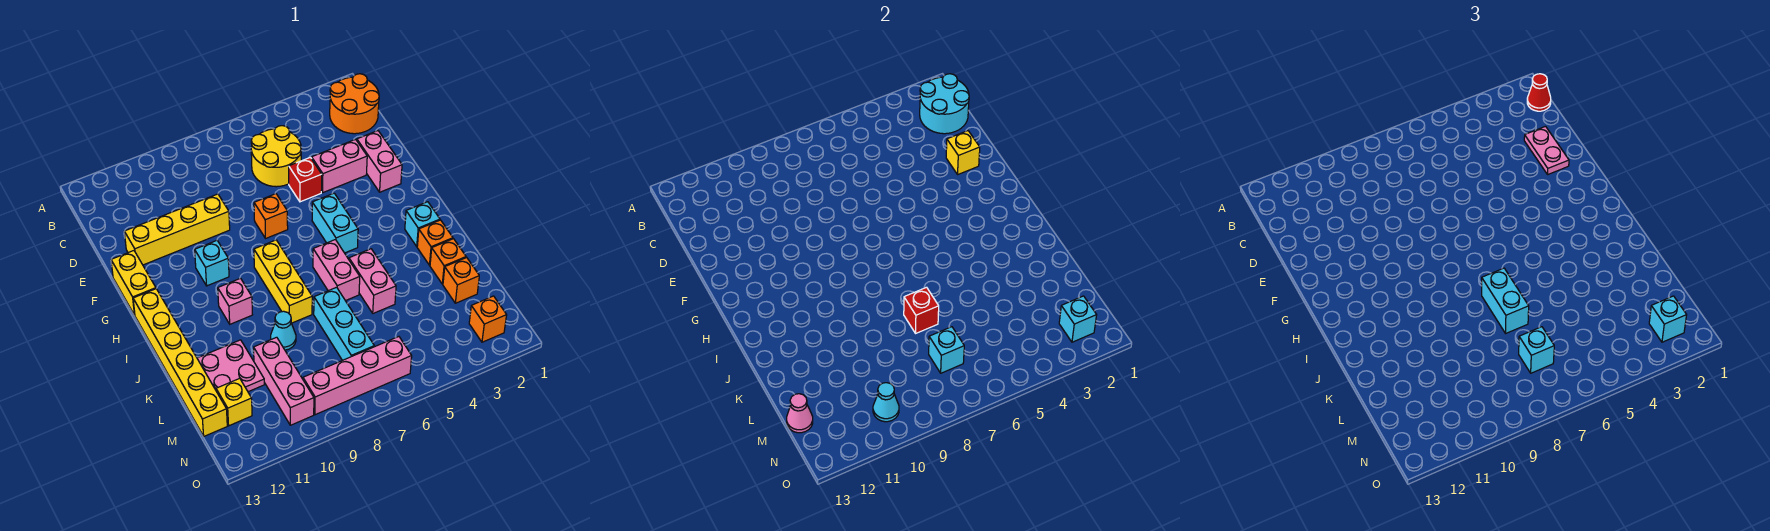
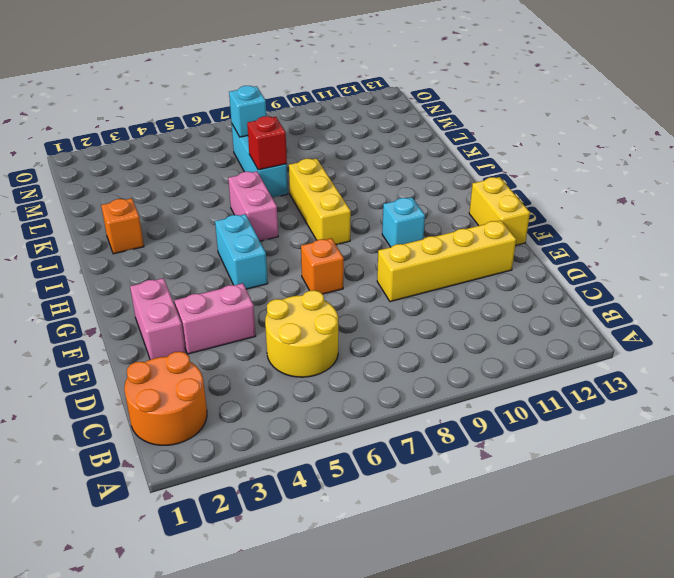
none -> red 1x1 brick [289,157,322,202]
none -> yellow 1x6 brick [133,289,227,436]
none -> cyan 1x1 brick [405,202,440,246]
none -> pink 1x1 brick [218,278,252,324]

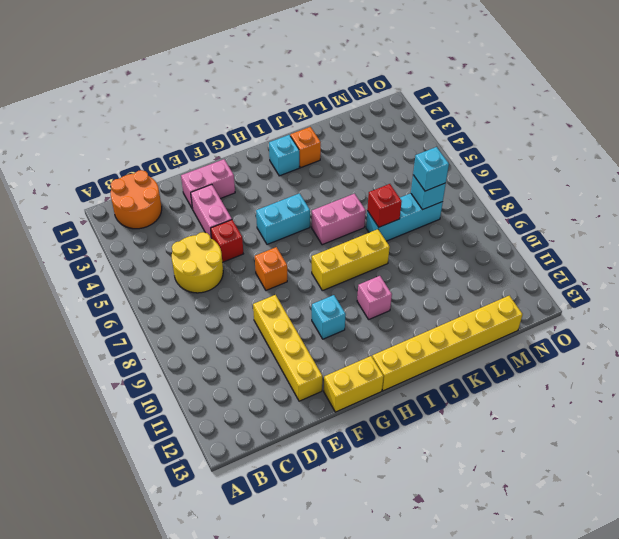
none -> pink 1x2 brick [349,249,396,313]
none -> orange 1x1 brick [430,239,466,284]
none -> cyan 1x1 cone [271,311,296,350]
none -> pink 2x2 plate [197,340,264,392]

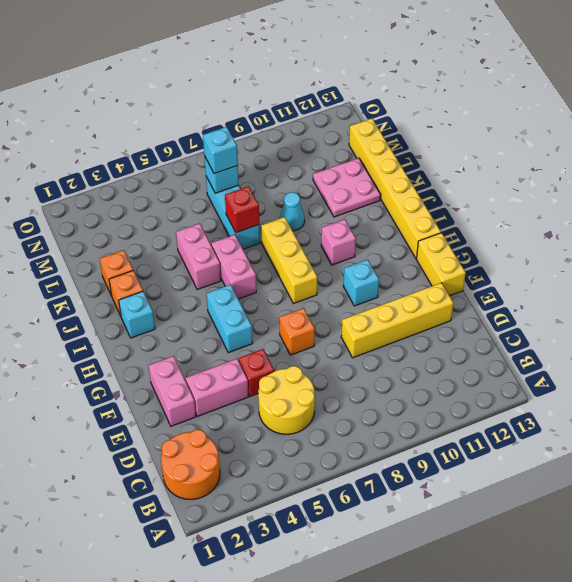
none -> orange 1x1 brick [443,258,479,303]
none -> pink 1x3 brick [254,337,314,425]
none -> yellow 1x1 brick [216,378,252,426]
none -> orange 1x1 brick [469,296,507,342]

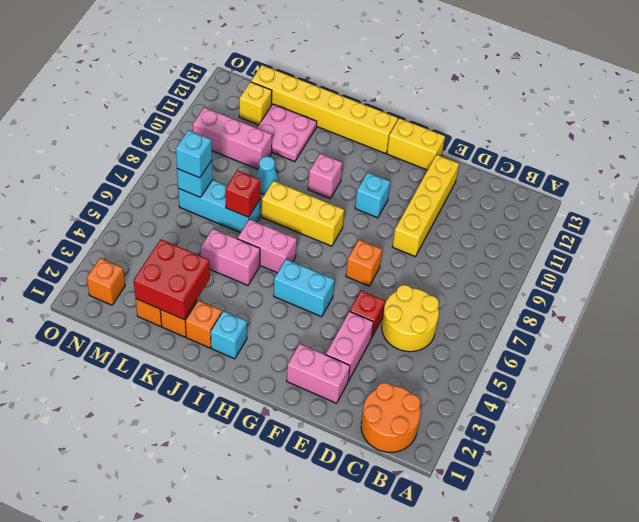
red 2x2 brick [133,239,210,319] -> none
none -> pink 1x4 brick [303,337,412,415]
none -> cyan 2x2 round brick [920,74,969,134]
none -> yellow 1x1 brick [946,131,980,174]
none -> pink 1x1 cone [787,394,813,433]

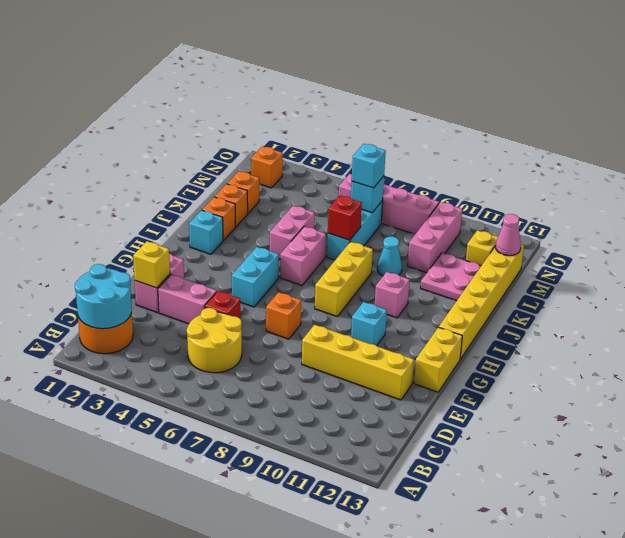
none -> cyan 1x1 brick [1059,296,1097,342]
none -> cyan 1x1 cone [873,383,899,422]
none -> red 1x1 cone [1527,74,1551,111]
none -> pink 1x2 plate [1524,126,1569,174]

